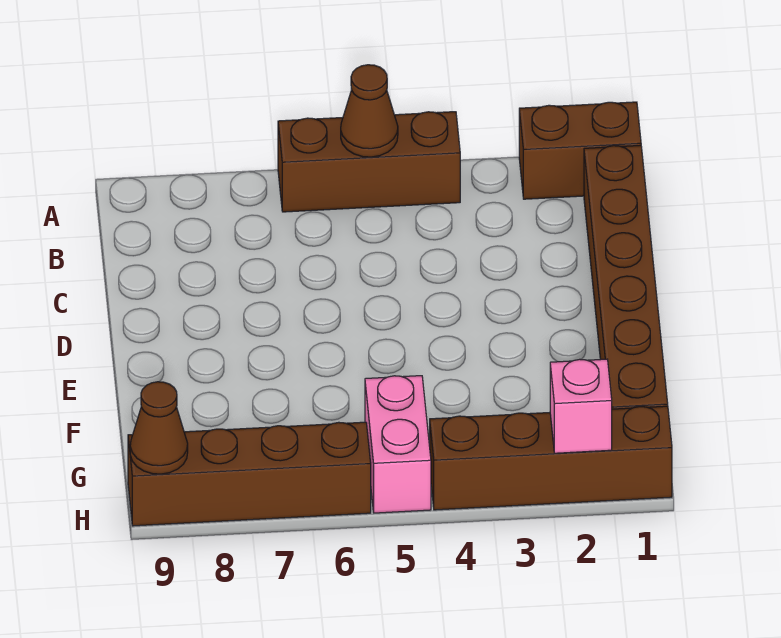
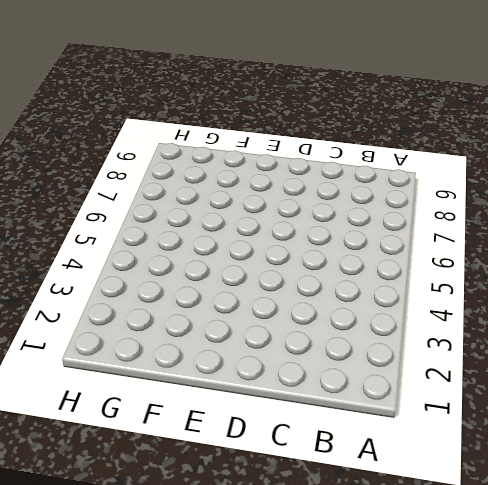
none -> brown 1x2 brick [519,102,641,199]
none -> brown 1x3 brick [278,112,460,212]

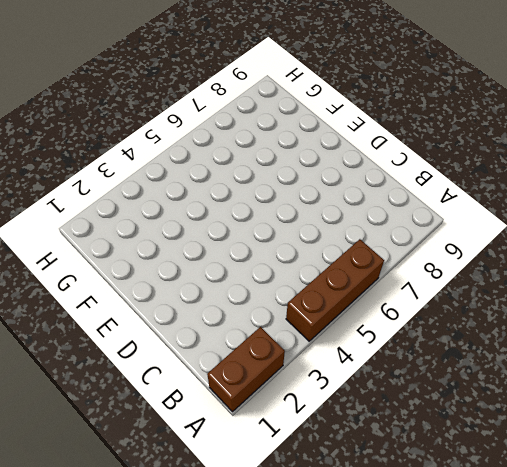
none -> brown 1x6 brick [584,145,668,409]
none -> pink 1x2 brick [365,376,431,513]

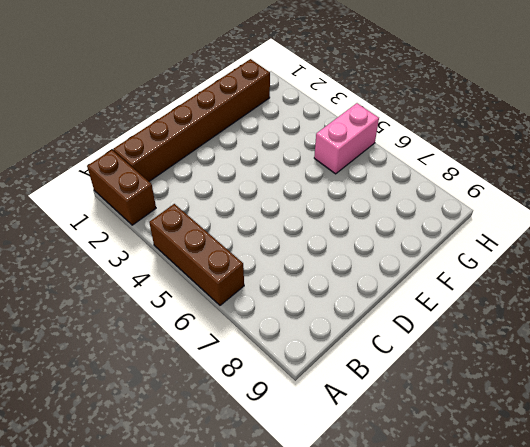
none -> brown 1x4 brick [430,406,672,510]
none -> brown 1x4 brick [128,422,371,526]

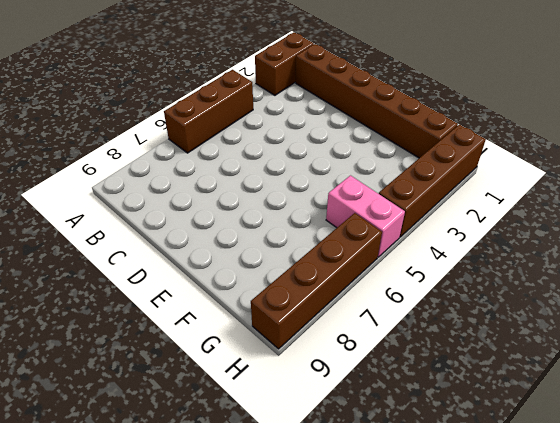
none -> brown 1x1 cone [341,65,398,157]
none -> pink 1x1 brick [550,359,612,453]

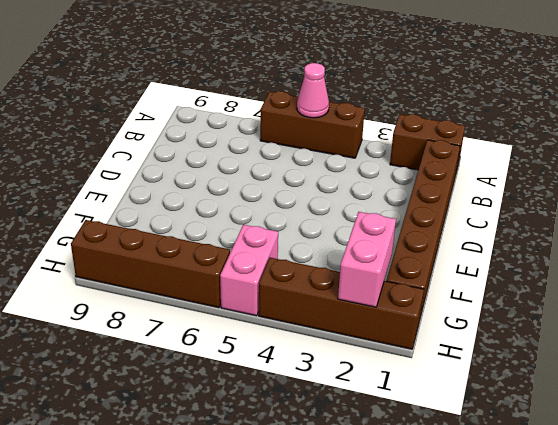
pink 1x1 cone [297,63,329,118] -> brown 1x1 cone [341,65,398,157]
pink 1x2 brick [338,212,396,307] -> pink 1x1 brick [550,359,612,453]
none -> brown 1x1 cone [130,382,188,474]

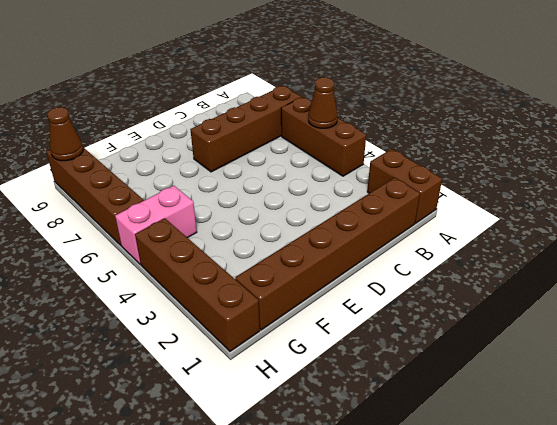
brown 1x4 brick [190,86,301,172] -> none
none -> pink 1x1 brick [550,359,612,453]

